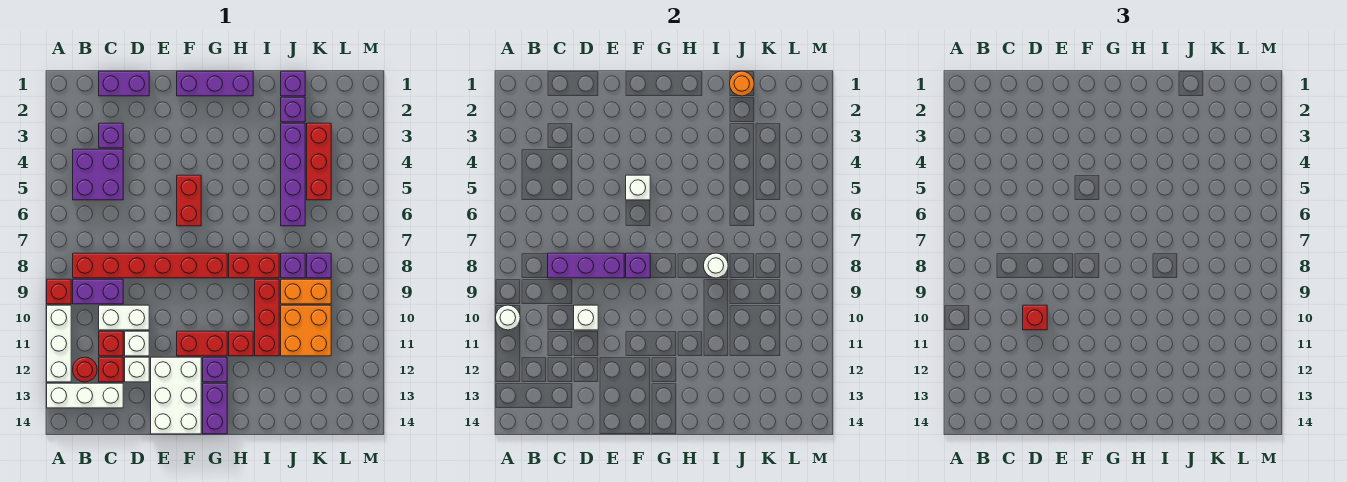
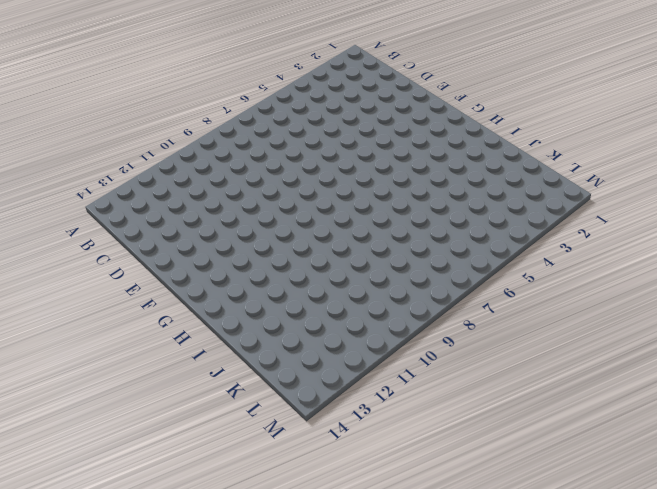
none -> red 1x1 brick [47,279,71,304]
none -> white 1x3 brick [47,305,71,382]
none -> white 1x3 brick [47,383,123,408]
none -> purple 2x2 brick [73,149,123,200]

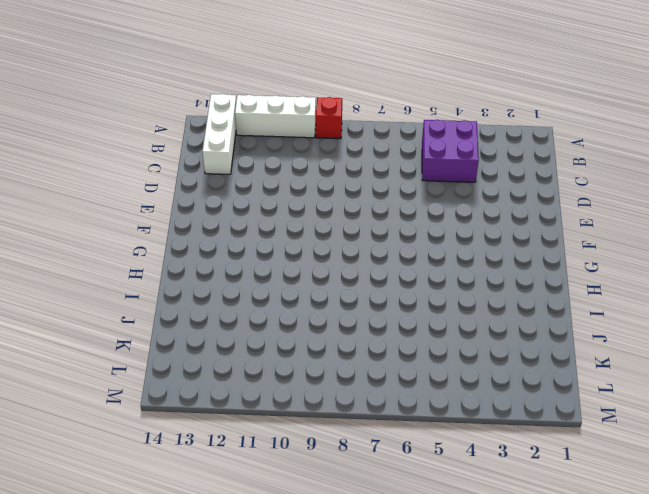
none -> red 1x6 brick [73,253,227,278]
none -> purple 1x2 brick [73,279,123,304]
none -> red 1x1 round brick [73,357,97,382]
none -> purple 1x2 brick [99,71,149,96]

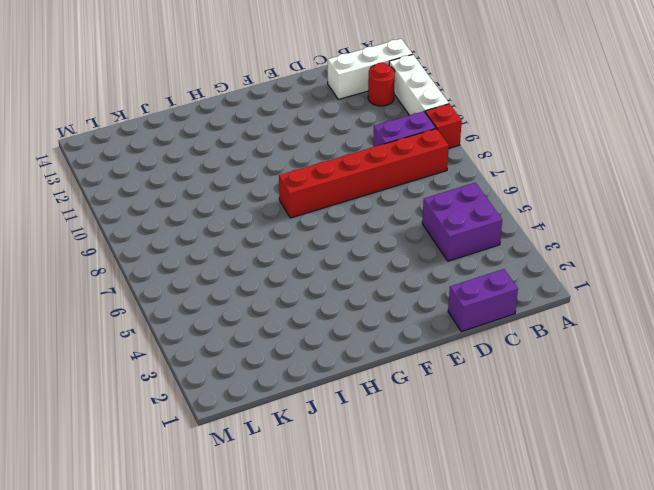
none -> purple 1x1 brick [99,123,123,148]
none -> white 1x2 brick [99,305,149,330]
none -> red 1x1 brick [99,331,123,356]
none -> red 1x1 brick [99,357,123,382]

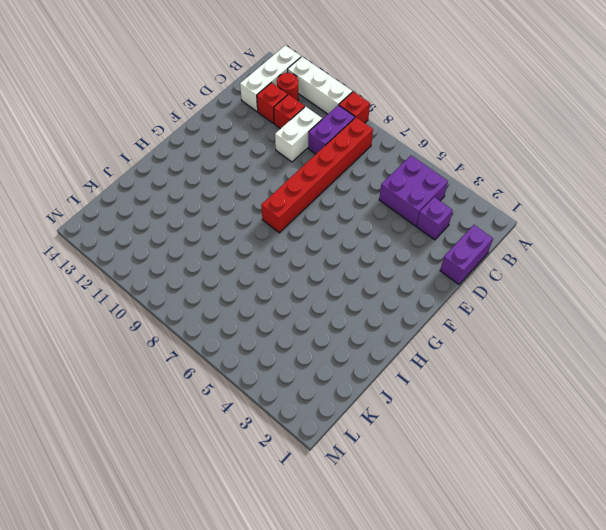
none -> white 1x1 brick [125,331,149,356]
none -> white 1x1 brick [125,357,149,382]
none -> white 2x3 brick [151,357,201,434]
none -> purple 1x3 brick [177,71,253,96]

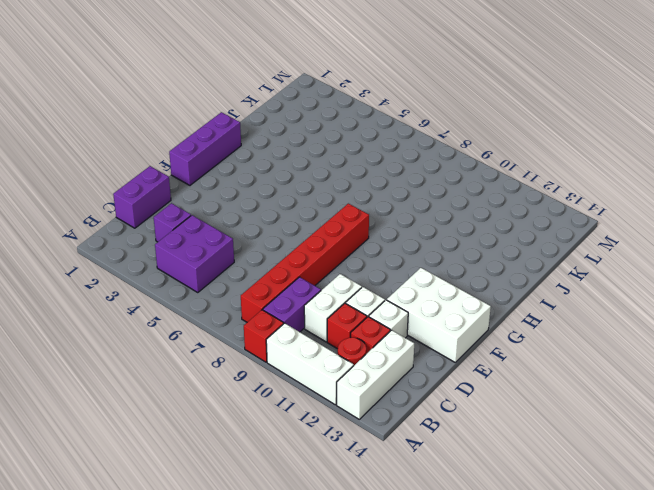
none -> red 1x2 brick [177,175,201,226]
none -> red 1x2 brick [177,331,227,356]
none -> purple 1x1 brick [203,357,227,382]
none -> purple 1x2 brick [203,383,227,434]

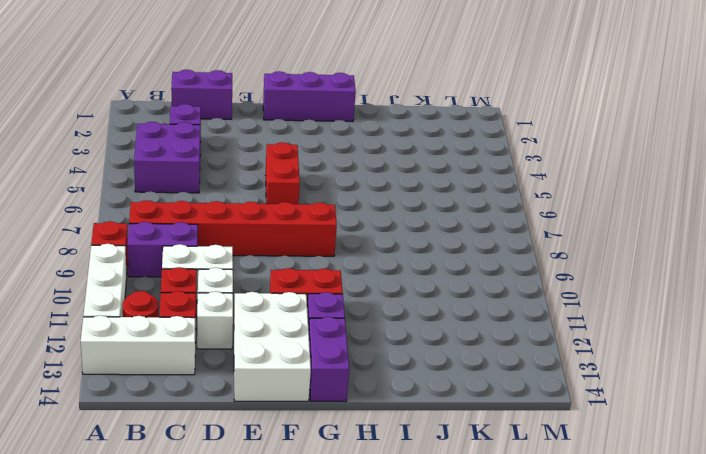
none -> red 1x2 brick [229,253,279,278]
none -> red 1x1 brick [229,331,253,356]
none -> red 1x3 brick [255,279,279,356]
none -> purple 1x1 brick [281,71,305,96]

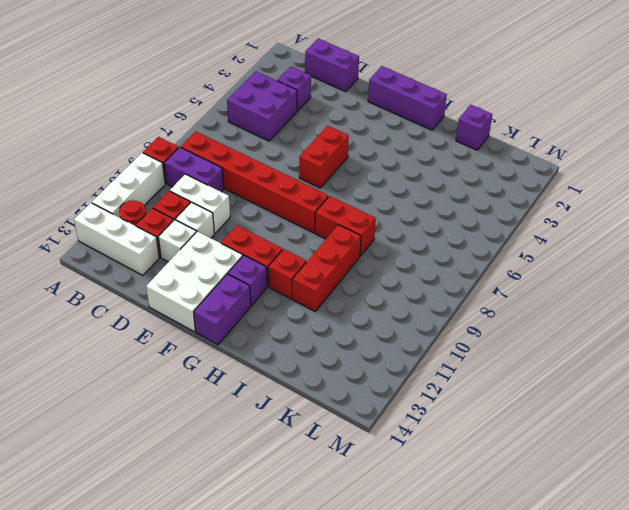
none -> purple 1x1 brick [281,97,305,122]
none -> purple 1x4 brick [281,123,305,226]
none -> purple 1x1 brick [281,253,305,278]
none -> orange 1x2 brick [281,279,331,304]

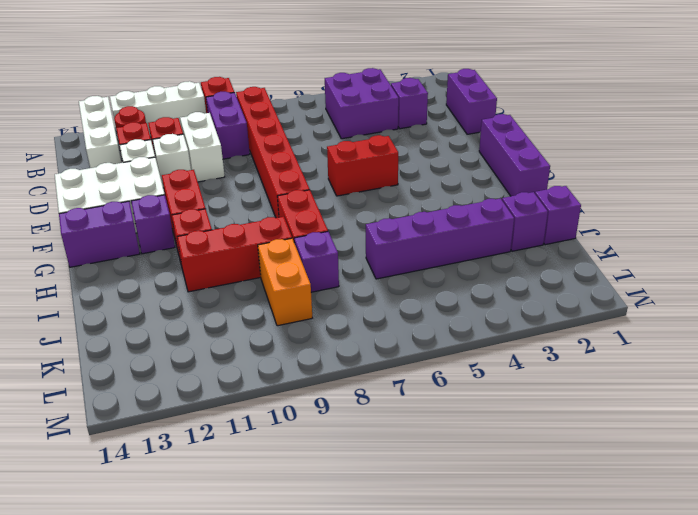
none -> orange 2x2 brick [281,305,331,356]
none -> red 1x3 brick [307,123,331,200]
none -> purple 1x1 brick [307,253,331,278]
none -> white 1x1 round brick [496,305,520,330]

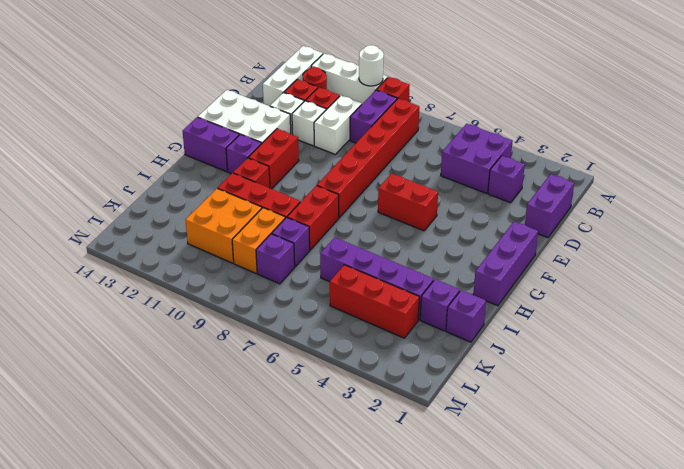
none -> purple 1x3 brick [548,253,624,278]
none -> white 1x1 brick [574,305,598,330]
none -> white 1x1 brick [626,175,650,200]
none -> purple 1x1 brick [626,253,650,278]

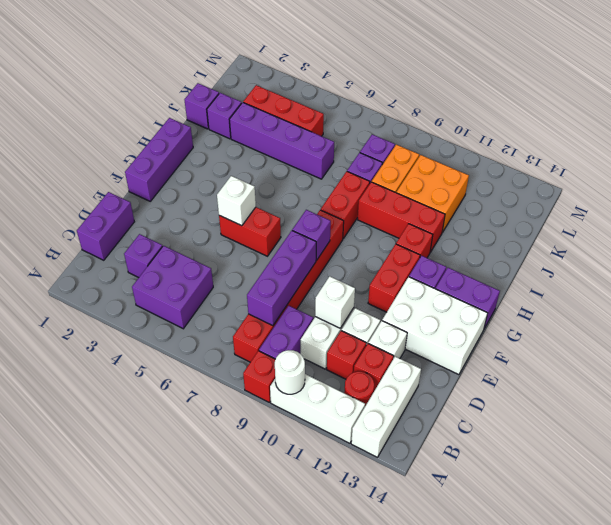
none -> white 1x1 round brick [704,253,728,278]
none -> orange 1x1 round brick [730,71,754,96]
none -> red 1x1 brick [1023,305,1047,330]

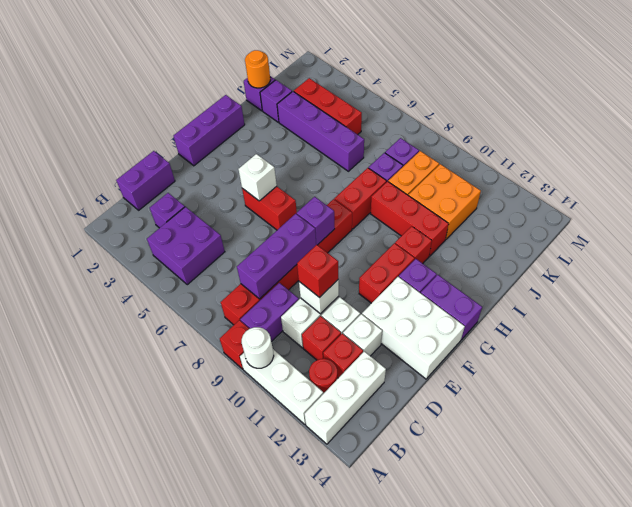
none -> white 1x1 round brick [704,253,728,278]

